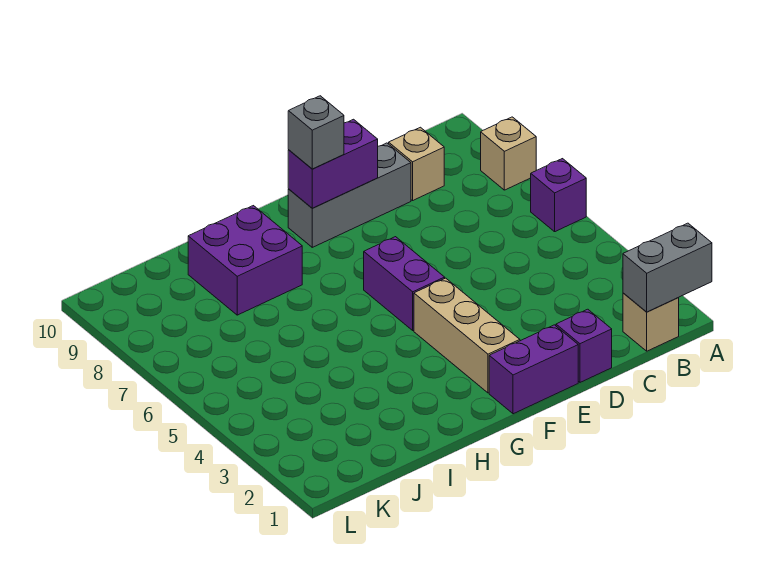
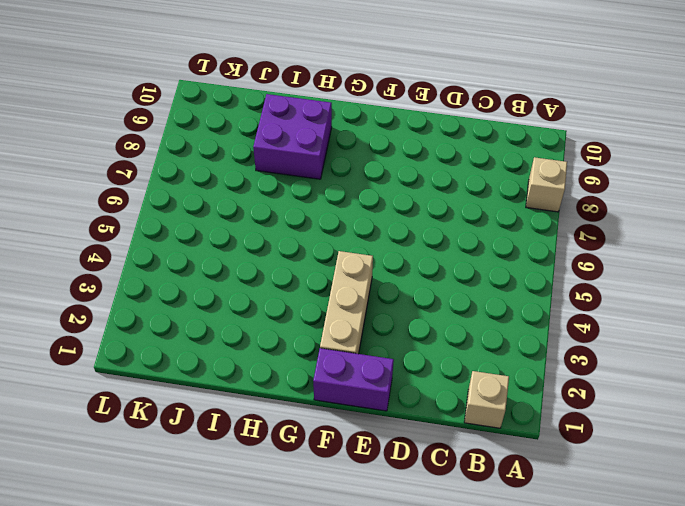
none -> purple 1x1 brick [531,159,586,232]
none -> tan 1x1 brick [389,127,444,200]
none -> purple 1x1 brick [556,309,612,382]

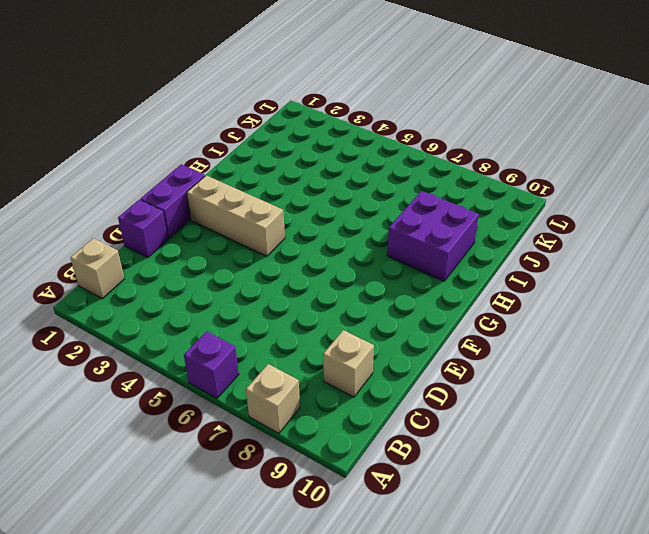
none -> grey 1x3 brick [288,143,411,247]
none -> purple 1x2 brick [364,237,445,330]
none -> grey 1x2 brick [623,223,712,312]

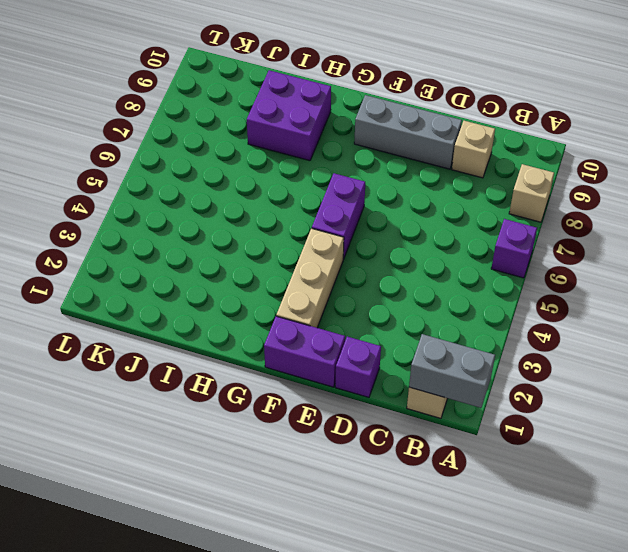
none -> purple 1x2 brick [288,119,378,208]
none -> grey 1x1 brick [288,96,344,169]

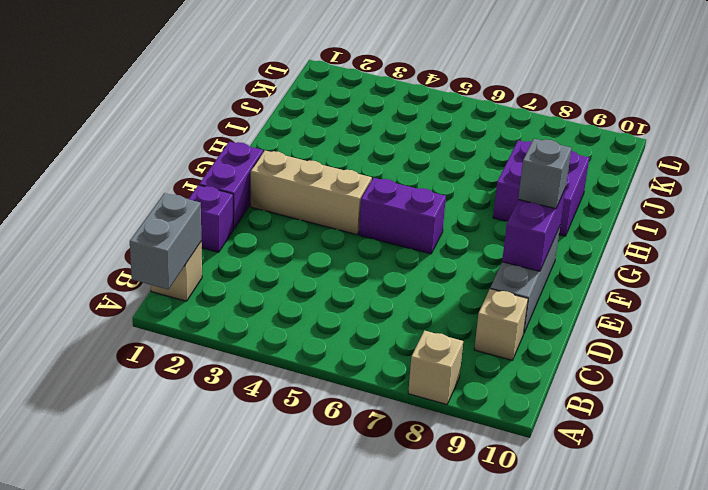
none -> purple 1x1 brick [531,159,586,232]

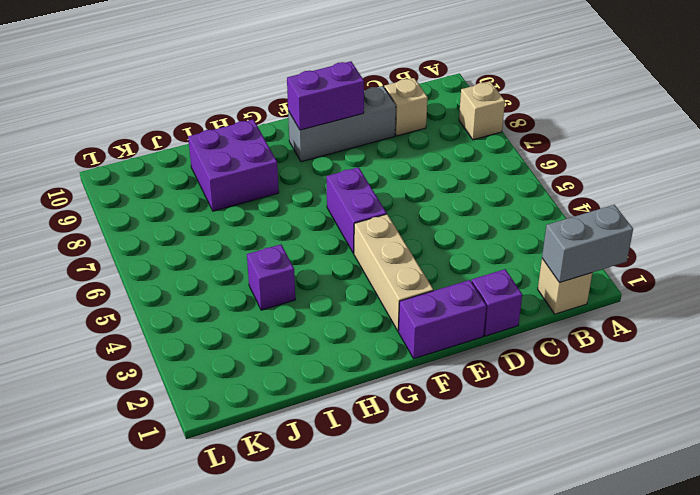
purple 1x1 brick [247,244,295,310] -> purple 1x1 brick moved to [531,159,586,232]
none -> grey 1x1 brick [288,96,344,169]

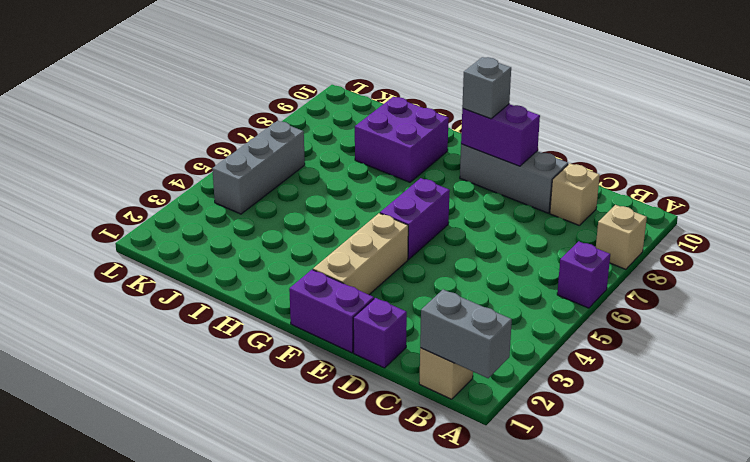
grey 1x3 brick [212,121,305,214] -> none

